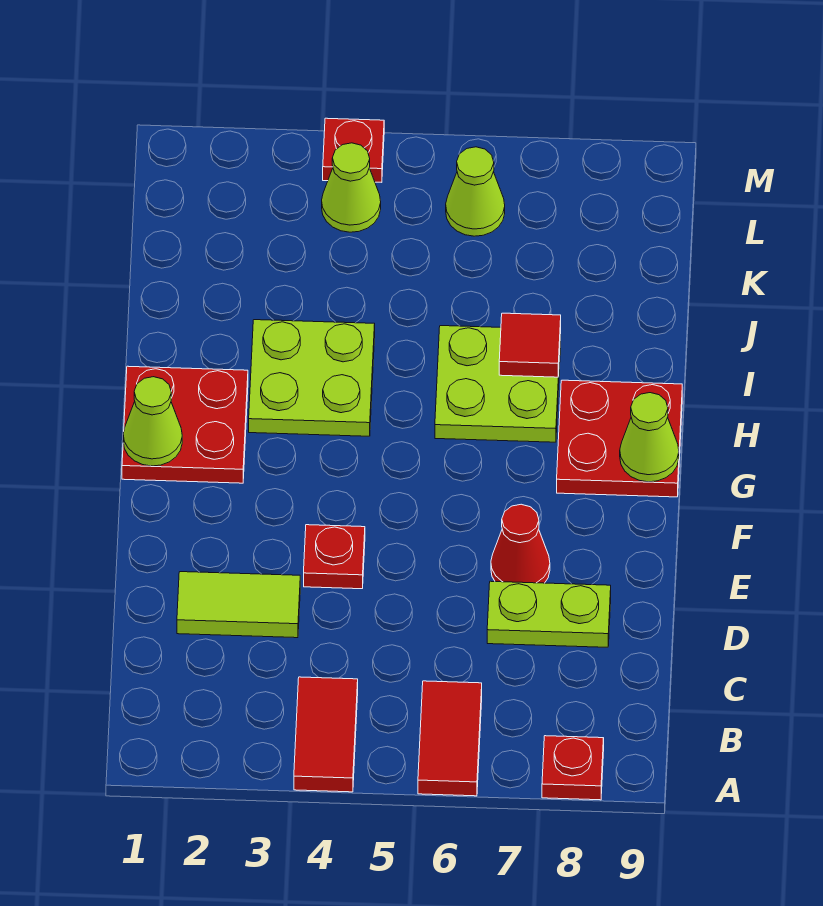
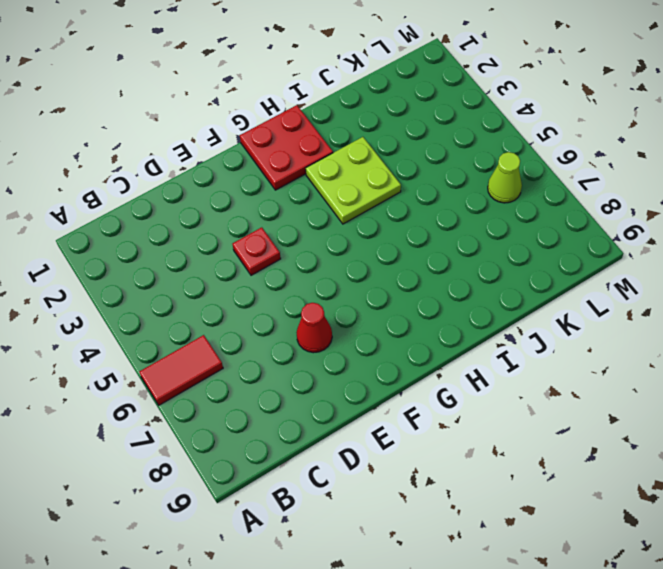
none -> red 1x2 tile [294,677,358,792]
none -> red 1x1 plate [542,736,604,800]
none -> lime 1x2 tile [177,572,300,638]

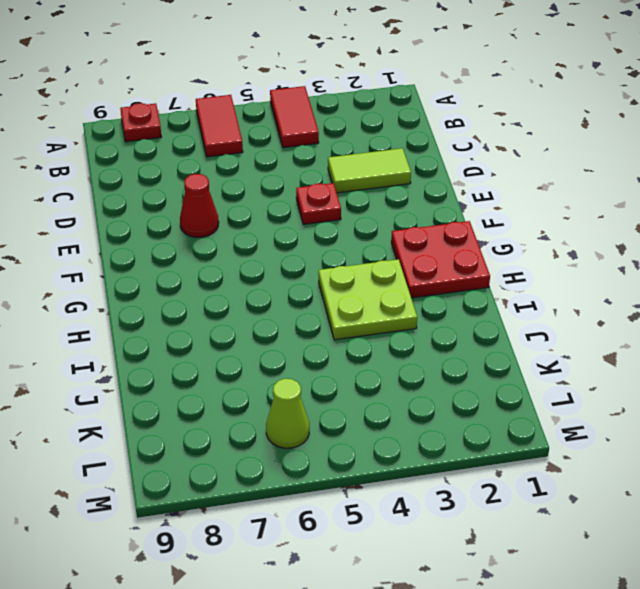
none -> lime 1x2 plate [487,581,611,647]
none -> red 2x2 plate [557,380,682,497]
none -> lime 2x2 plate [435,326,561,442]

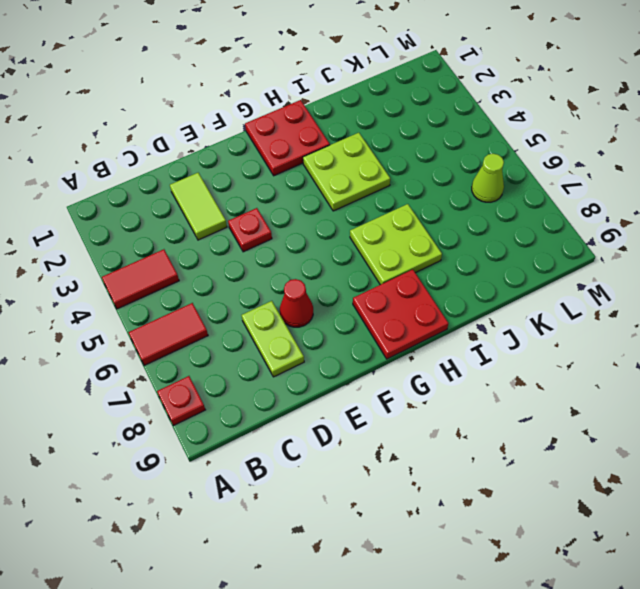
none -> lime 1x1 cone [322,143,381,232]
none -> red 1x1 plate [323,118,384,182]
none -> lime 1x1 cone [123,377,182,466]

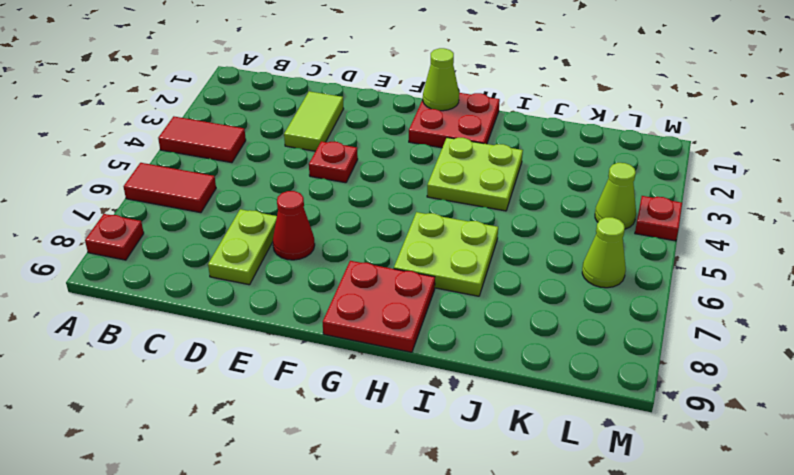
none -> lime 1x1 cone [620,393,679,482]
none -> red 1x1 tile [499,313,561,377]

